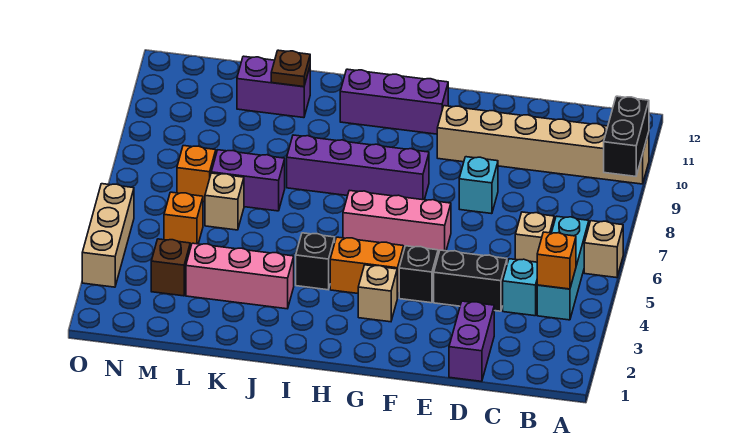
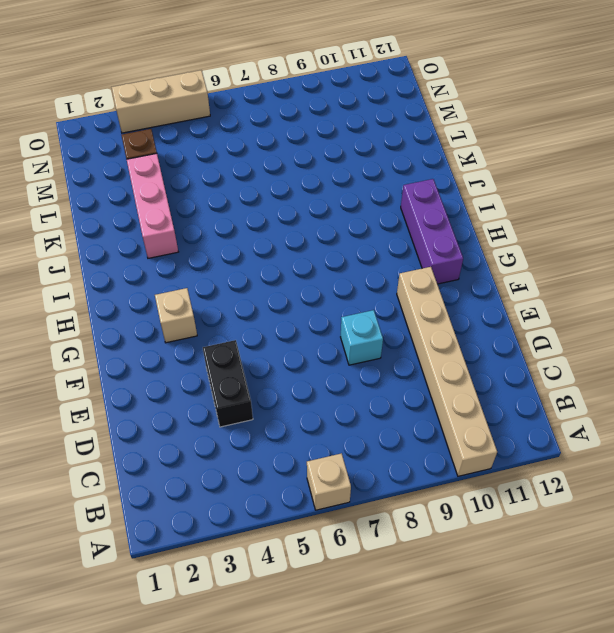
none -> cyan 1x3 brick [537,216,589,320]
none -> cyan 1x1 brick [503,259,537,316]
none -> tan 1x1 brick [515,212,554,262]

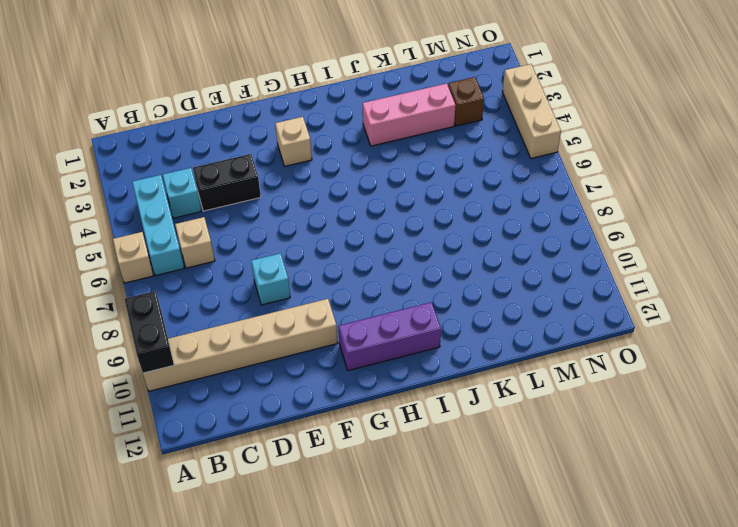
none -> purple 1x2 brick [449,301,494,381]
none -> black 1x1 brick [399,246,438,303]
none -> pink 1x3 brick [343,190,451,255]

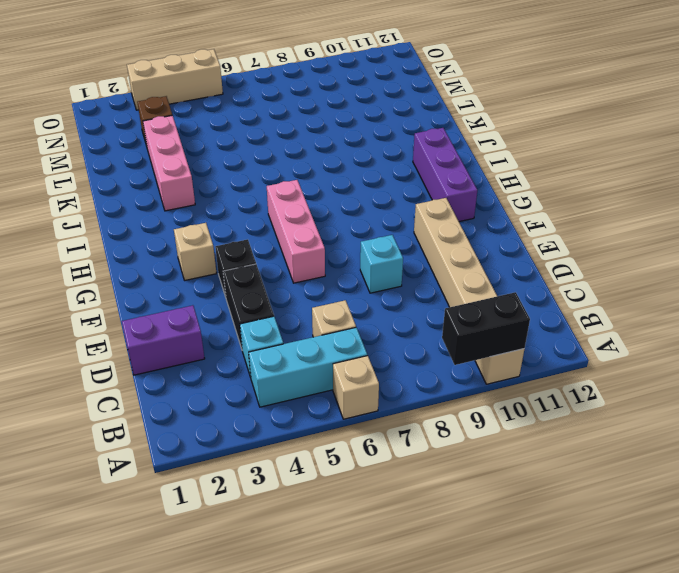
none -> orange 1x2 brick [330,237,404,298]
none -> purple 1x4 brick [287,135,429,200]
none -> black 1x1 brick [296,233,335,290]

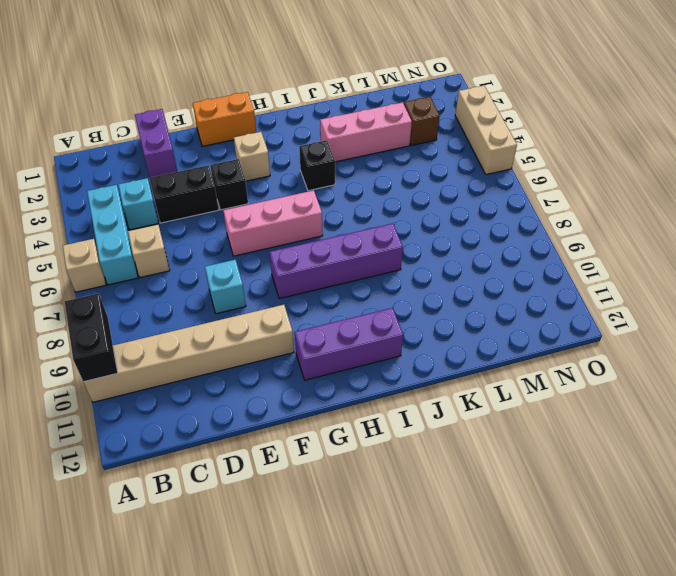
orange 1x2 brick [193,92,256,146] -> orange 1x2 brick moved to [330,237,404,298]
none -> purple 1x2 brick [211,150,285,211]
none -> purple 1x2 brick [237,56,310,118]
none -> tan 1x1 brick [205,173,244,230]

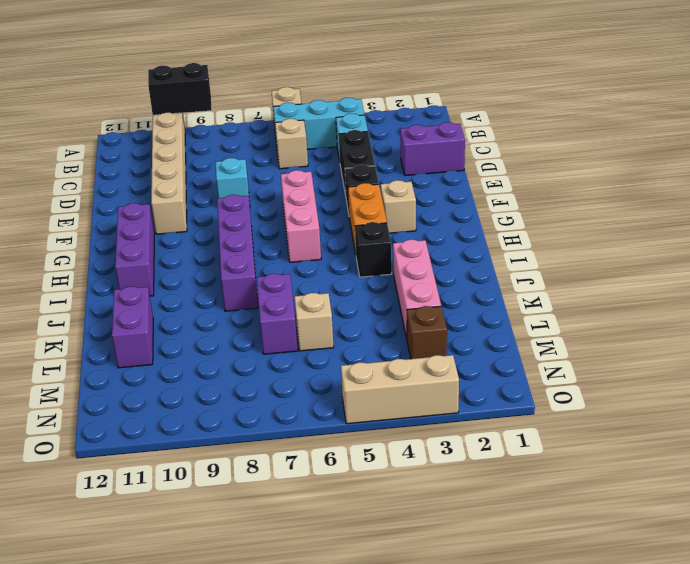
none -> orange 1x1 brick [164,192,203,248]
none -> orange 1x1 brick [177,146,216,202]
none -> orange 1x1 brick [537,232,576,289]

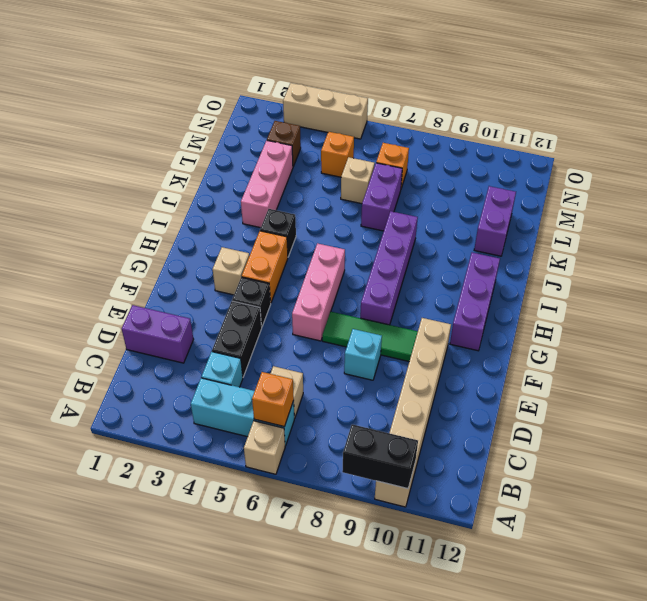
orange 1x1 brick [252,372,294,427] -> orange 1x1 brick moved to [537,232,576,289]
green 1x3 tile [322,312,418,361] -> none
none -> brown 1x1 plate [271,50,310,87]

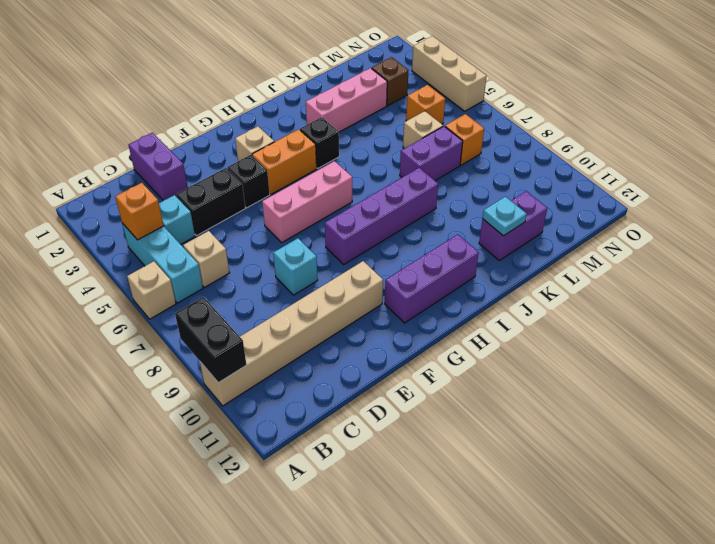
cyan 1x1 plate [483,197,527,236] -> brown 1x1 plate [271,50,310,87]

